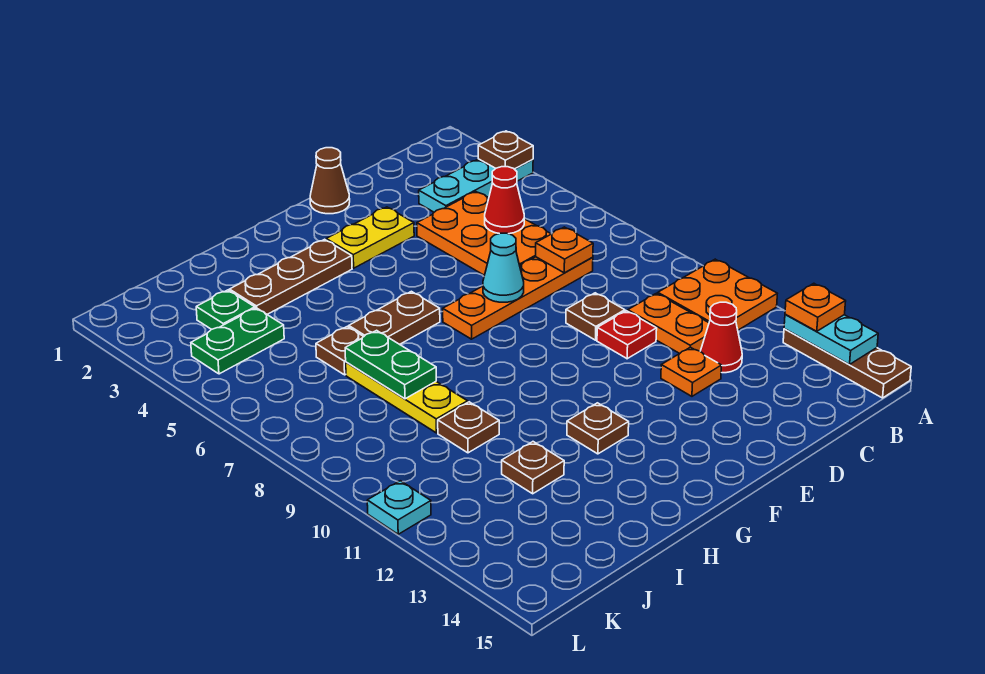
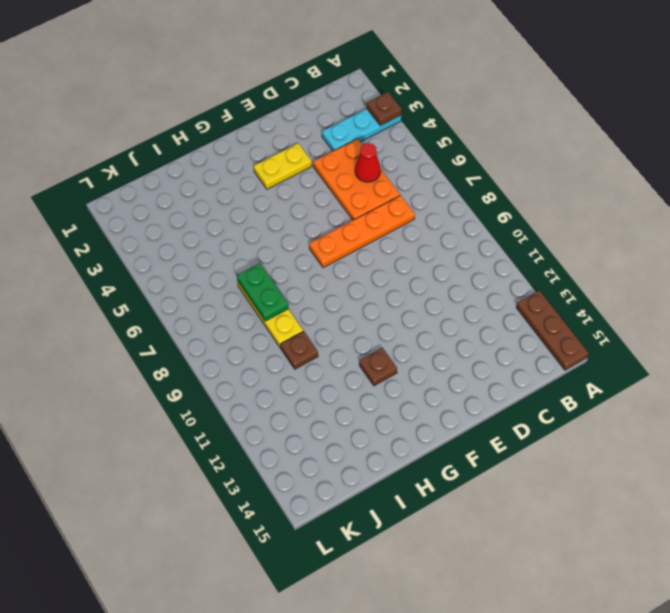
none -> orange 2x2 plate [658,259,777,330]
none -> orange 1x2 plate [628,293,709,354]
none -> red 1x1 cone [701,302,742,373]

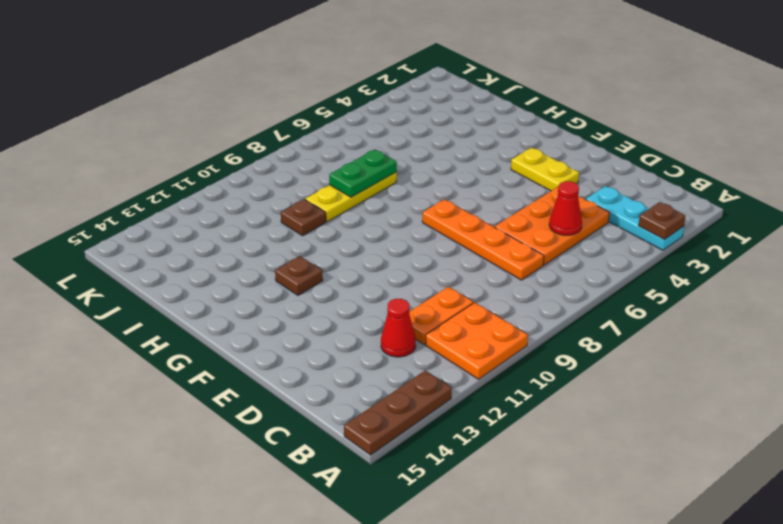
none -> brown 1x1 plate [566,293,625,340]
none -> red 1x1 plate [597,311,657,359]
none -> orange 1x1 plate [661,347,722,396]

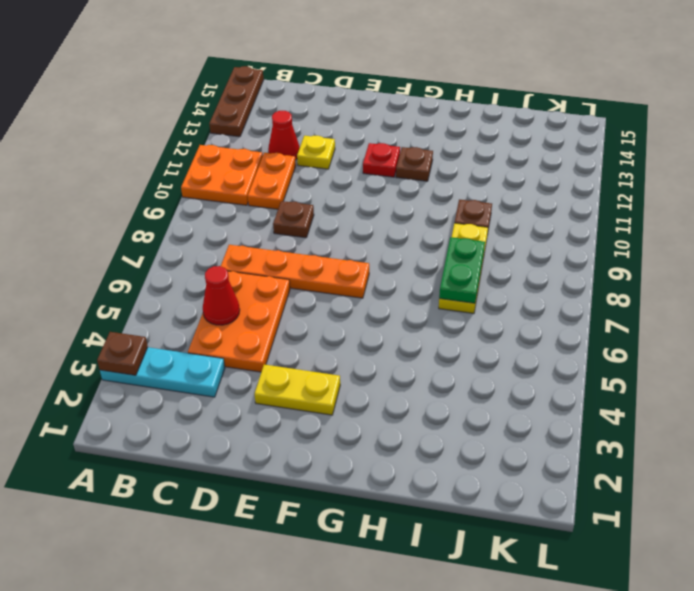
yellow 1x1 plate [297,136,335,169] -> orange 1x1 plate [661,347,722,396]
red 1x1 plate [363,143,400,177] -> red 1x1 plate moved to [597,311,657,359]
none -> brown 1x1 cone [310,148,350,214]
none -> brown 1x3 plate [229,239,352,314]
none -> brown 1x2 plate [349,291,440,344]

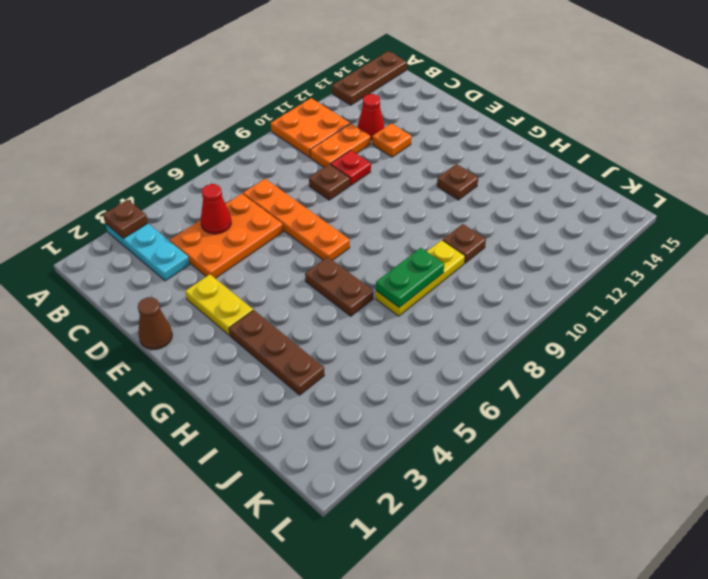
none -> brown 1x1 plate [316,327,364,375]
none -> brown 1x1 plate [502,442,564,494]
none -> green 1x1 plate [196,290,255,329]

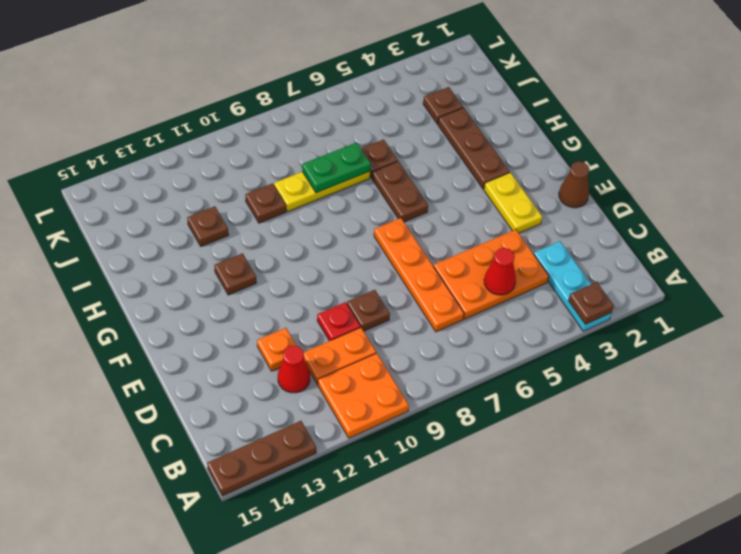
brown 1x1 plate [423,87,463,124] -> green 1x1 plate [196,290,255,329]
none -> green 1x2 plate [191,308,284,374]
none -> cyan 1x1 plate [367,481,431,534]
none -> cyan 1x2 plate [784,314,878,365]

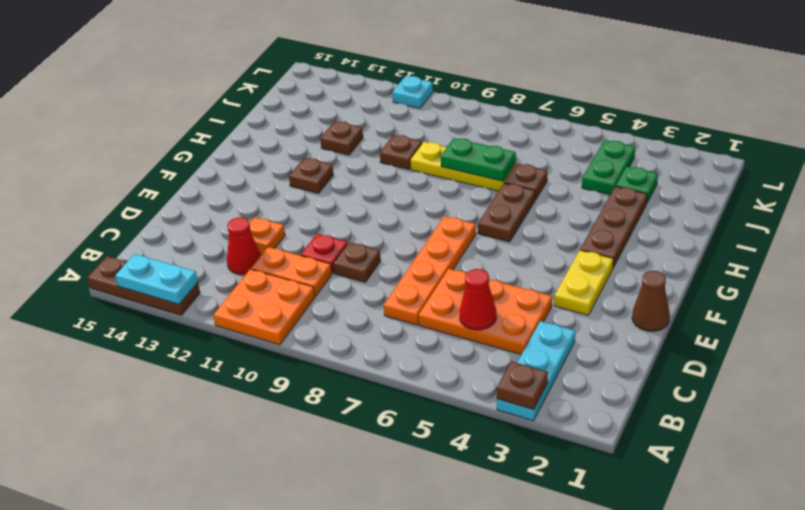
none -> orange 1x1 plate [536,227,593,273]
none -> cyan 1x1 cone [483,233,524,302]
none -> orange 1x1 plate [785,283,846,331]

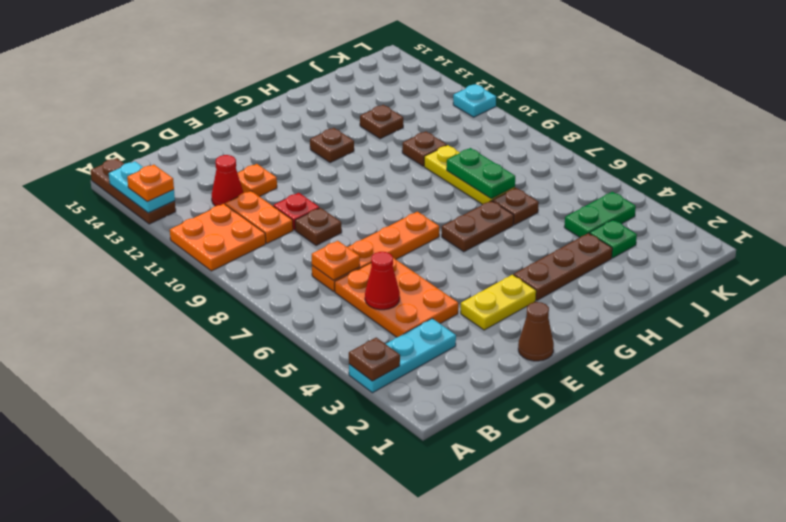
none -> cyan 1x1 cone [483,233,524,302]

